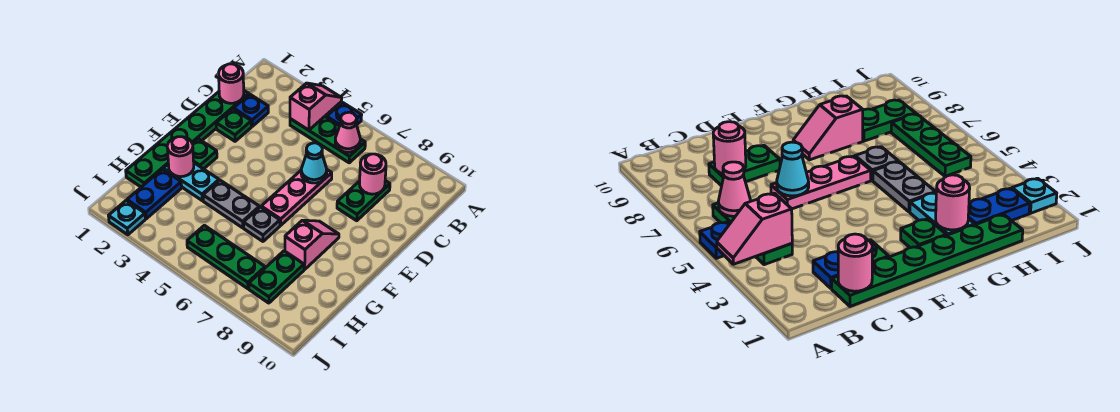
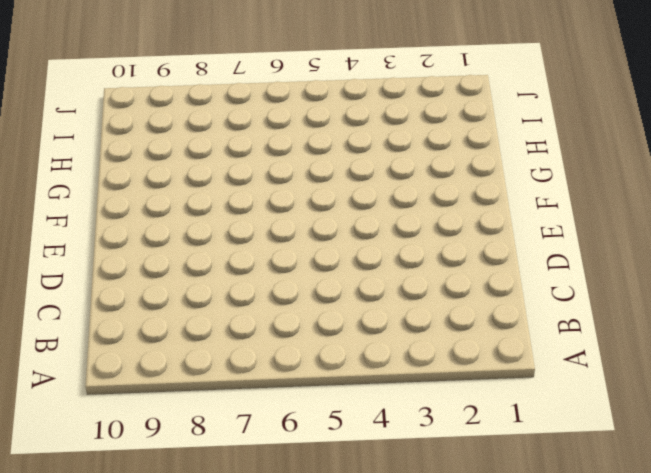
none -> blue 1x1 plate [327,102,362,126]
none -> green 1x3 plate [290,117,365,163]
none -> green 1x6 plate [126,91,249,187]

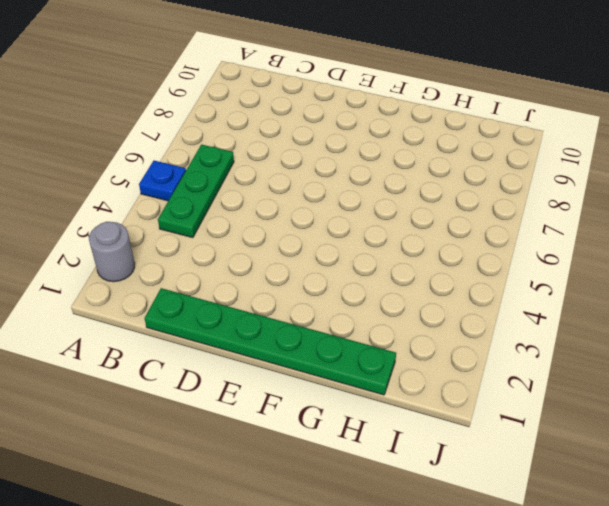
grey 1x1 round brick [89,222,135,282] -> none
none -> blue 1x1 plate [234,94,268,126]
none -> green 1x2 plate [337,181,390,221]
none -> green 1x1 plate [216,109,251,141]

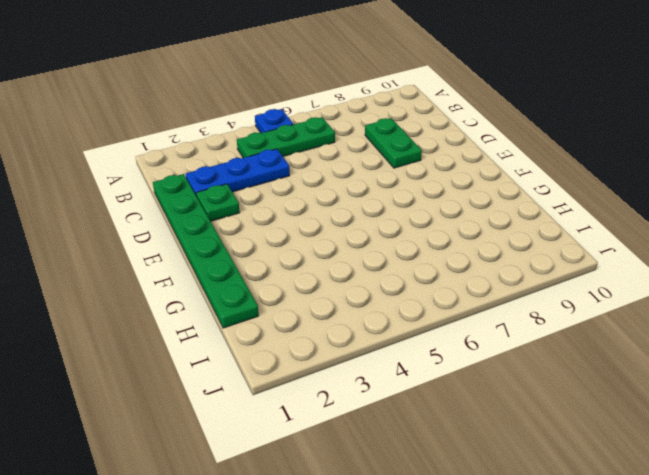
blue 1x3 plate [185,149,290,195] -> blue 1x1 plate [234,94,268,126]
none -> pink 1x3 plate [261,170,332,225]
none -> green 1x1 plate [192,139,217,169]
none -> pink 1x2 slope [285,220,339,269]

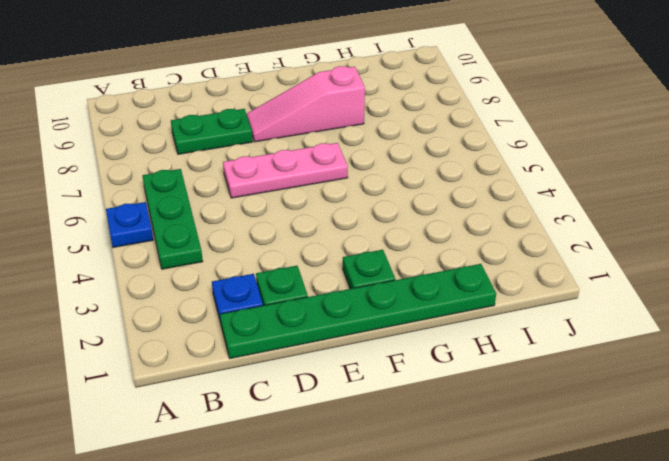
pink 1x3 slope [247,66,365,142] -> pink 1x2 slope [285,220,339,269]
none -> cyan 1x2 plate [163,163,219,200]
none -> grey 1x2 plate [203,180,259,228]
none -> grey 1x1 plate [244,207,280,241]

